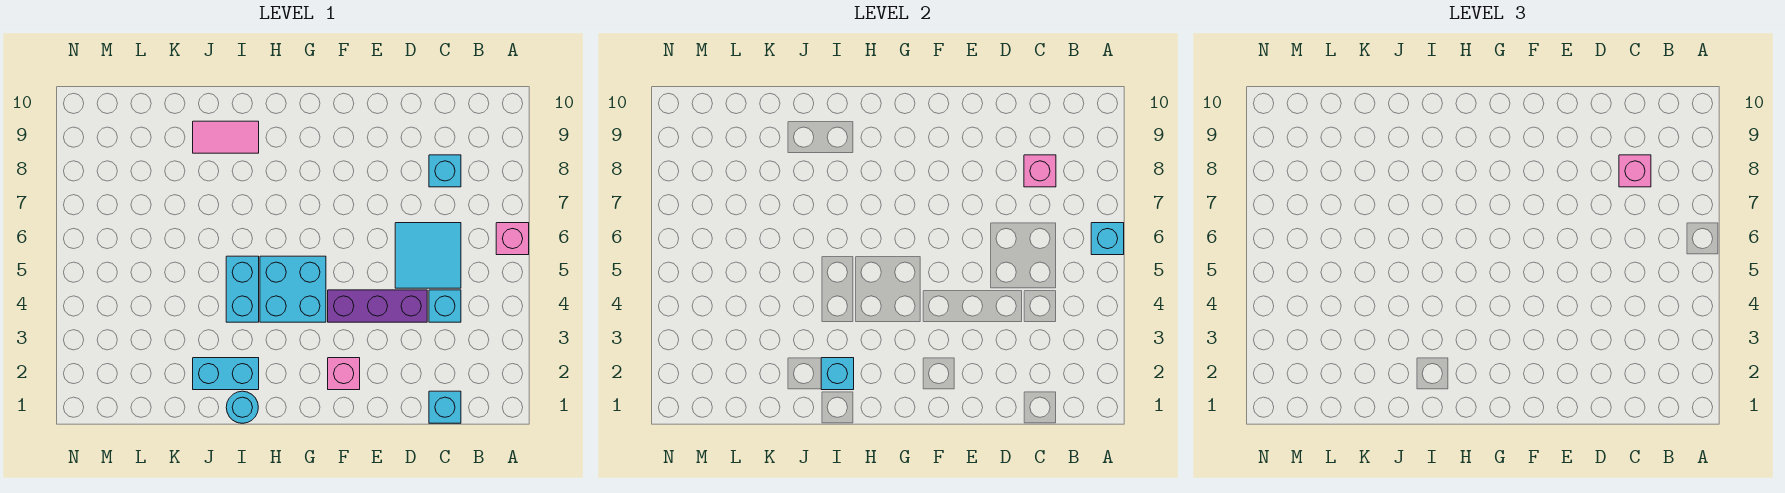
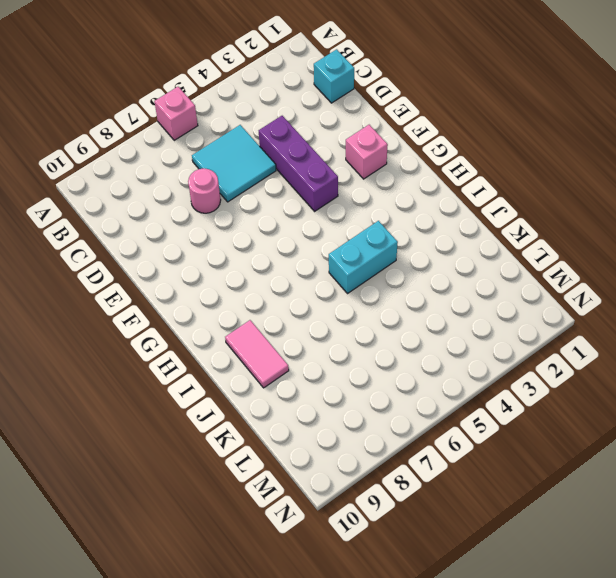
pink 1x1 round brick [188,168,221,213] -> none
none -> cyan 1x1 brick [429,290,461,322]
none -> cyan 1x1 brick [429,155,461,187]
none -> cyan 2x2 brick [260,256,326,322]

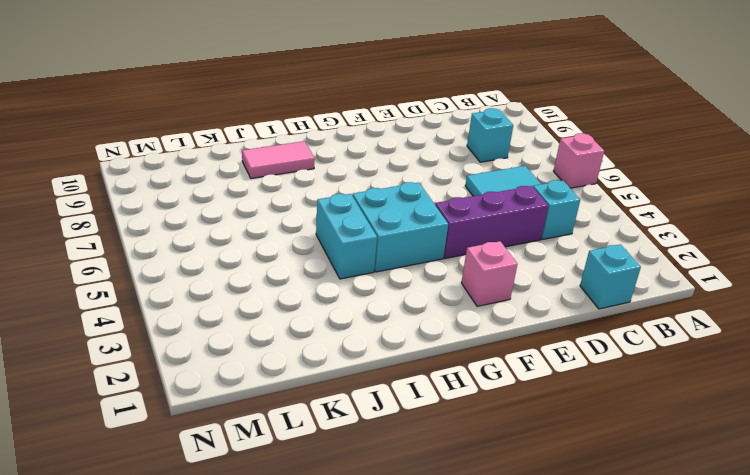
none -> cyan 1x1 round brick [226,391,258,423]
none -> cyan 1x2 brick [193,358,259,390]
none -> cyan 1x1 brick [1091,223,1124,255]

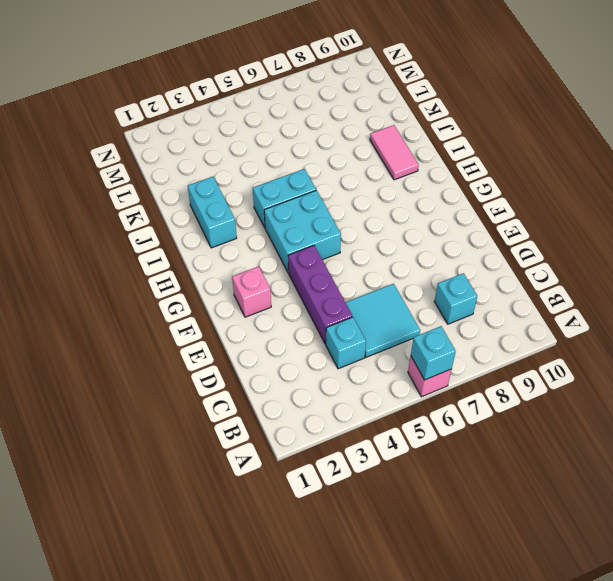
none -> cyan 1x1 brick [429,391,461,423]
none -> cyan 1x1 round brick [226,391,258,423]
none -> pink 1x1 brick [1024,155,1056,187]

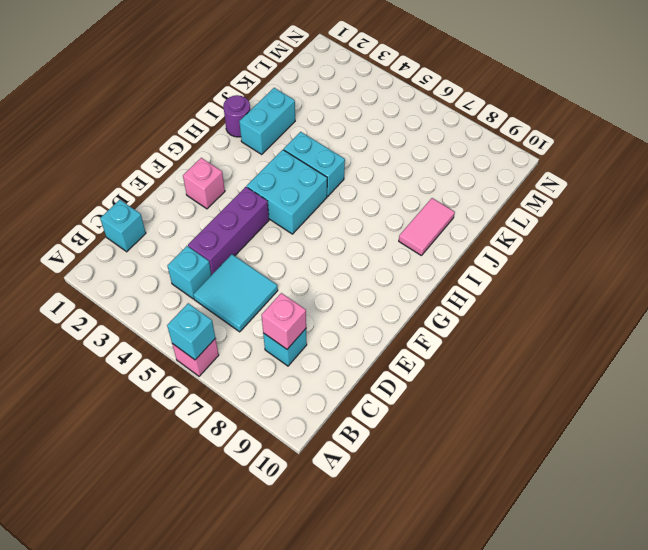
purple 1x1 round brick [223,95,250,137] -> cyan 1x1 round brick [226,391,258,423]
none -> cyan 1x1 brick [821,358,854,390]
none -> pink 1x1 brick [1619,155,1651,187]

